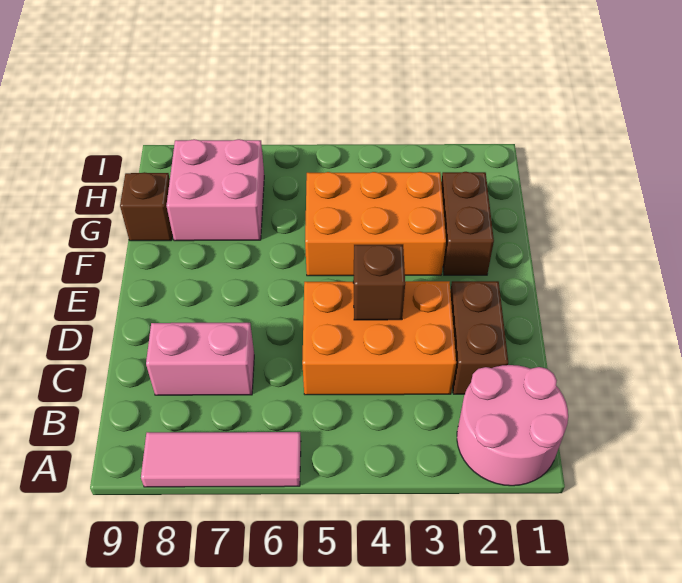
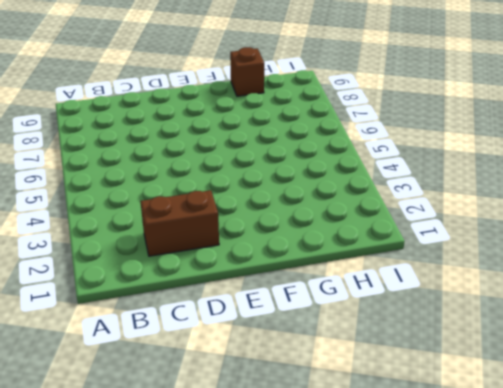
none -> pink 2x2 round brick [457,365,568,486]
none -> pink 1x3 tile [141,432,301,487]

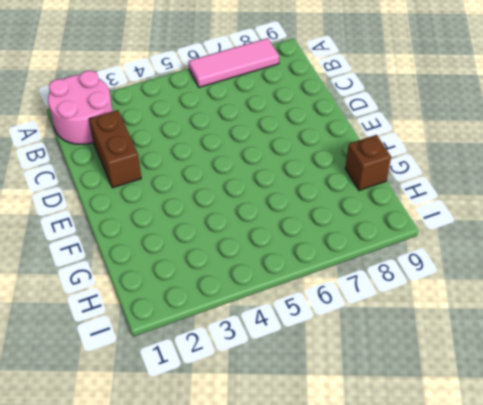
none -> orange 2x3 brick [302,281,456,395]
none -> pink 1x2 brick [146,323,254,395]

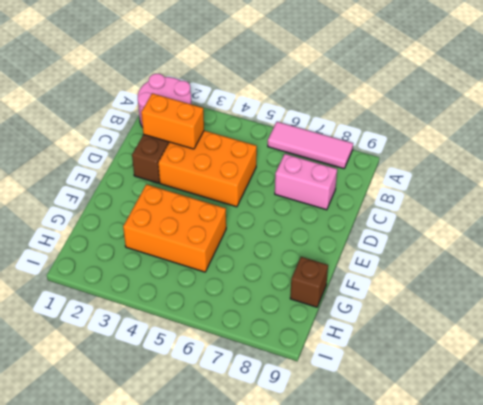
orange 1x2 brick [141,93,204,149] -> none
none -> brown 1x2 brick [441,172,494,275]
none -> pink 2x2 brick [167,139,264,241]

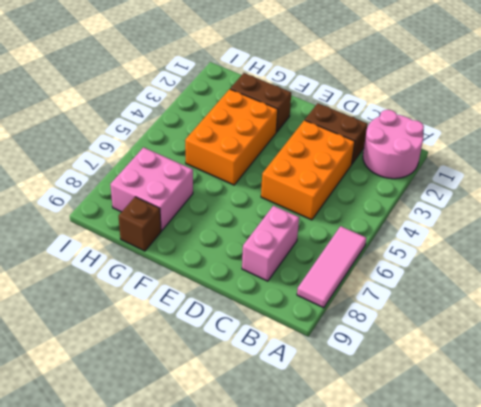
none -> brown 1x1 brick [353,244,405,320]

